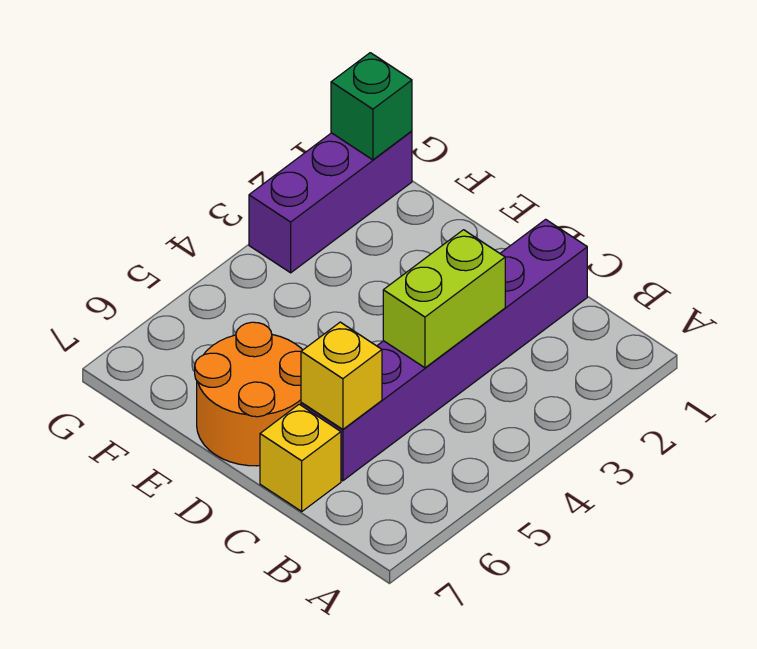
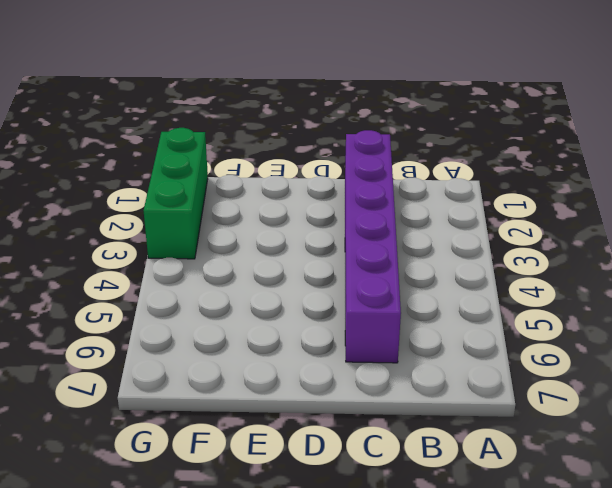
green 1x3 brick [144,128,208,259] -> purple 1x3 brick [249,131,412,273]
none -> yellow 1x1 brick [260,404,341,511]
none -> orange 2x2 round brick [195,322,302,466]

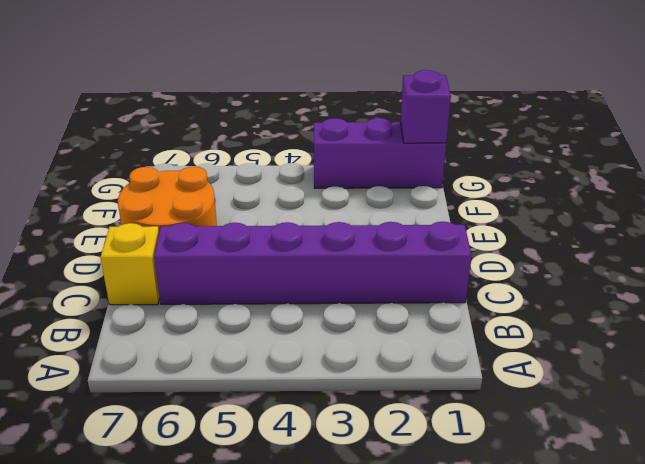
purple 1x1 brick [400,70,451,143] -> green 1x1 brick [331,53,412,160]
none -> lime 1x2 brick [383,230,505,368]
none -> yellow 1x1 brick [301,322,382,429]

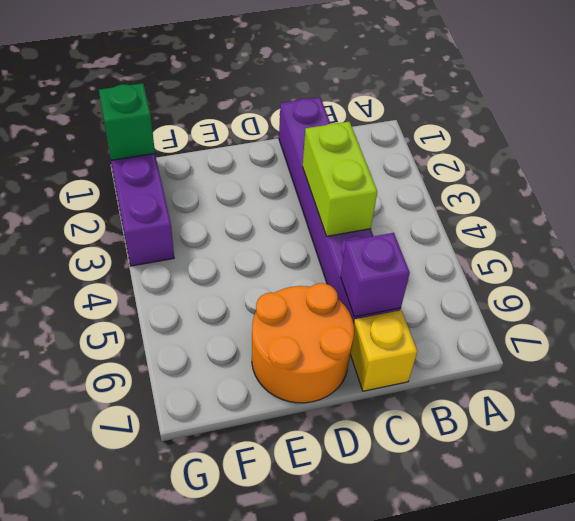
purple 1x1 brick [341,233,410,317] -> yellow 1x1 brick [301,322,382,429]

